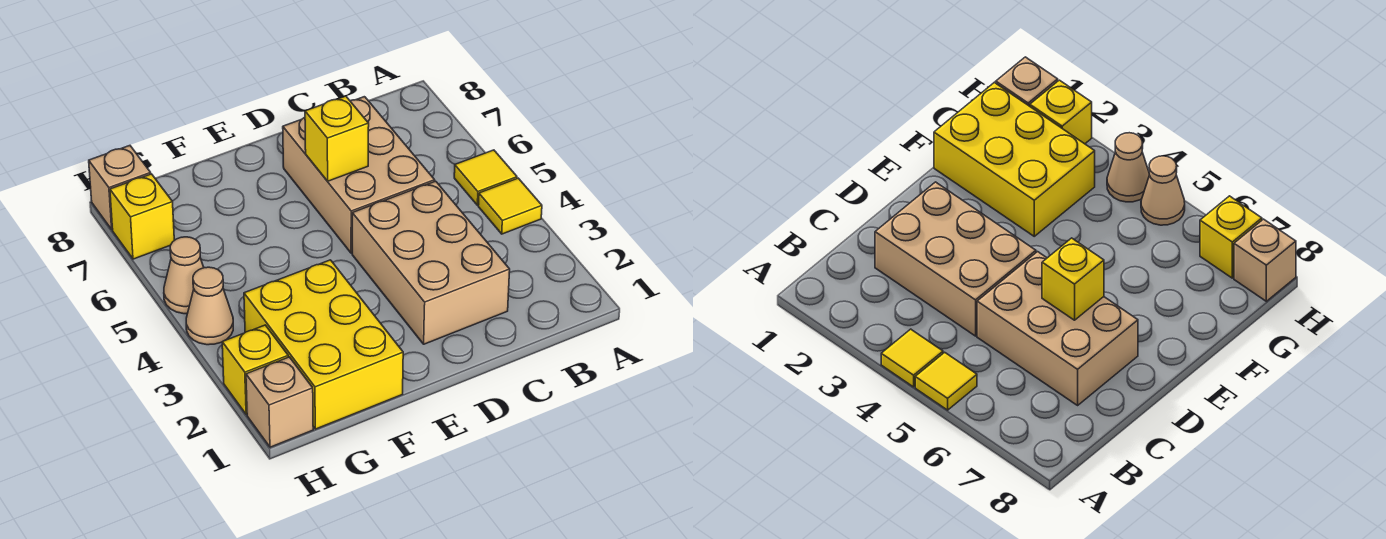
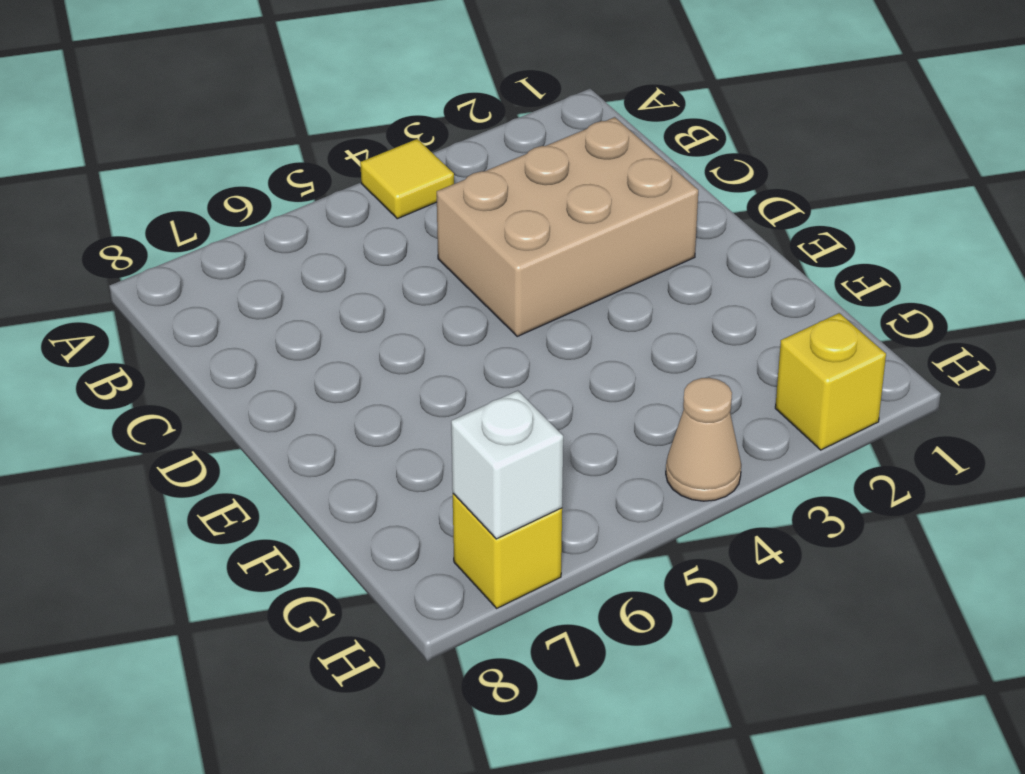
white 1x1 brick [451,391,563,539] -> none
none -> yellow 1x1 tile [454,150,517,205]
none -> tan 2x3 brick [283,97,435,253]
none -> yellow 2x3 brick [244,260,403,429]

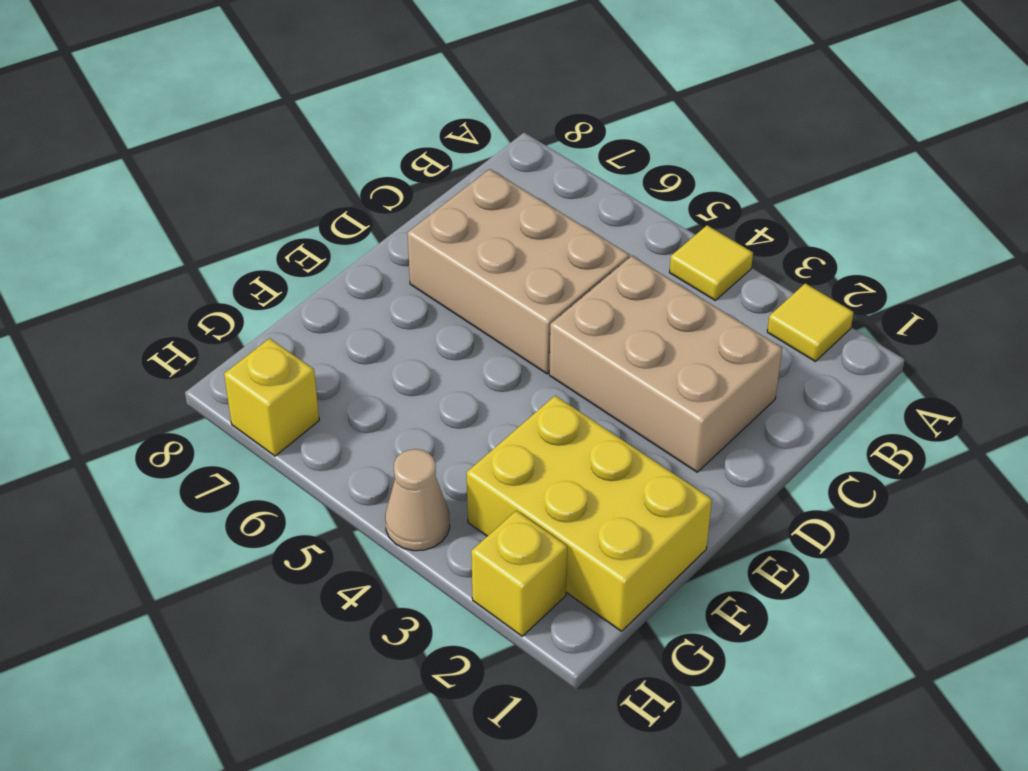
yellow 1x1 tile [767,283,854,362] -> yellow 1x1 tile moved to [454,150,517,205]
none -> tan 1x1 brick [246,357,313,447]
none -> tan 1x1 cone [164,237,204,314]
none -> tan 1x1 brick [89,146,151,230]

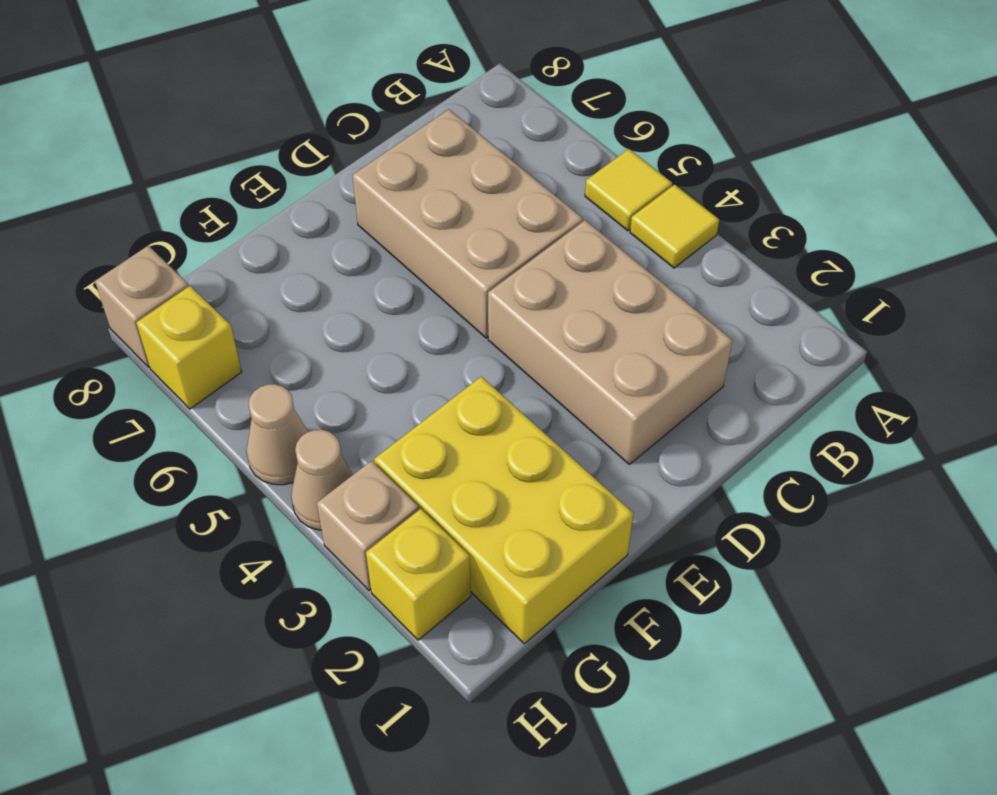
tan 1x1 brick [317,461,419,591] -> tan 1x1 brick moved to [246,357,313,447]
none -> yellow 1x1 brick [305,96,369,181]

